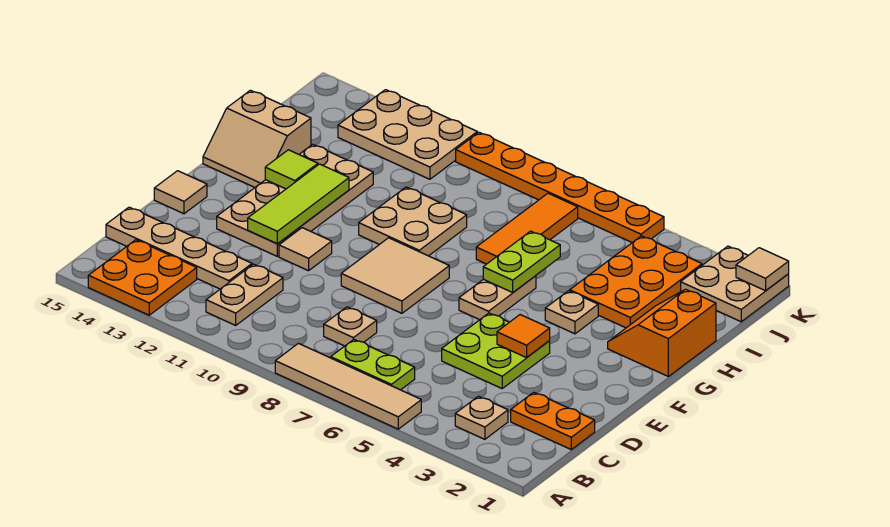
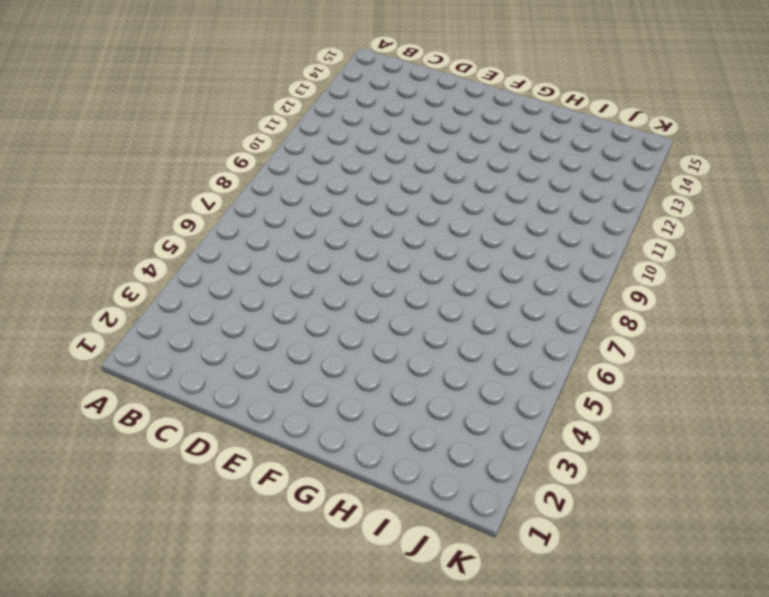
none -> tan 1x4 tile [275,343,421,429]
none -> orange 2x2 plate [88,240,197,315]
none -> tan 1x1 plate [455,396,508,439]

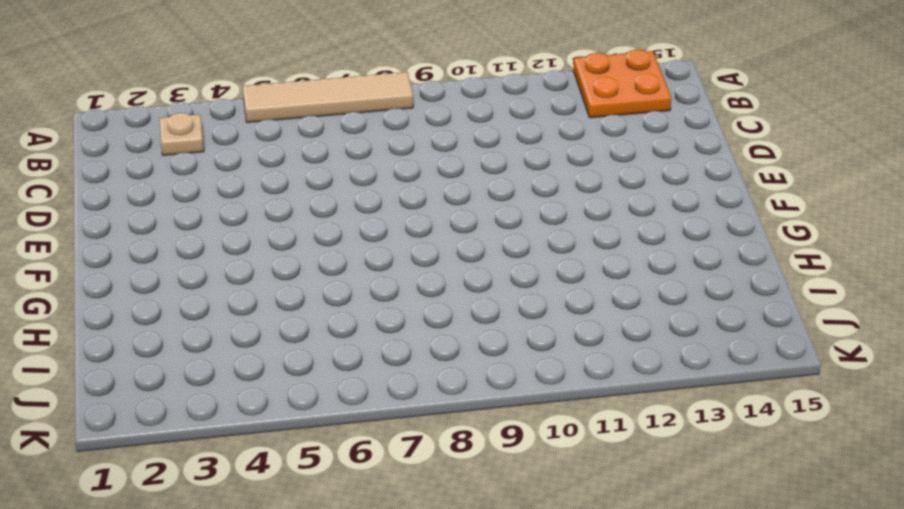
none -> lime 1x2 plate [331,339,415,390]
none -> tan 1x2 plate [206,264,283,325]
none -> orange 1x2 plate [511,392,595,449]

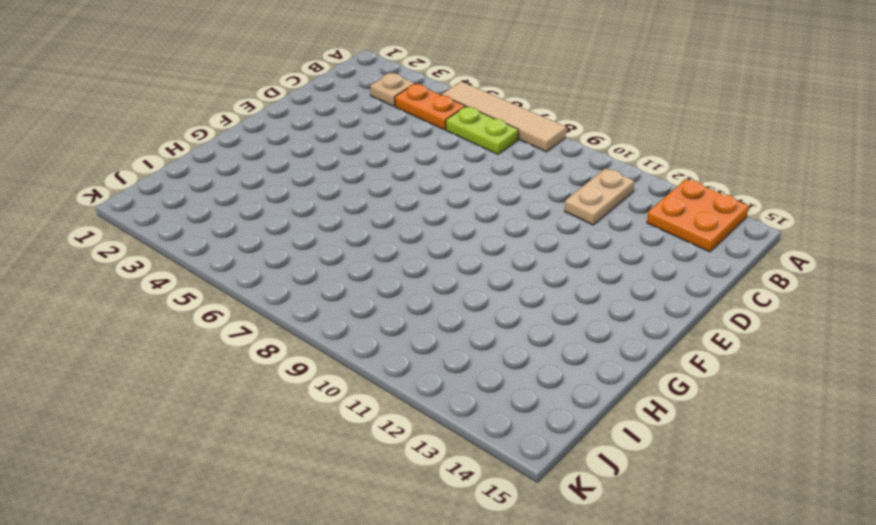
orange 1x2 plate [395,84,465,130] -> orange 1x2 plate moved to [511,392,595,449]
none -> tan 1x1 plate [324,307,377,346]
none -> tan 1x4 plate [106,207,252,289]
none -> lime 2x2 plate [442,313,550,388]

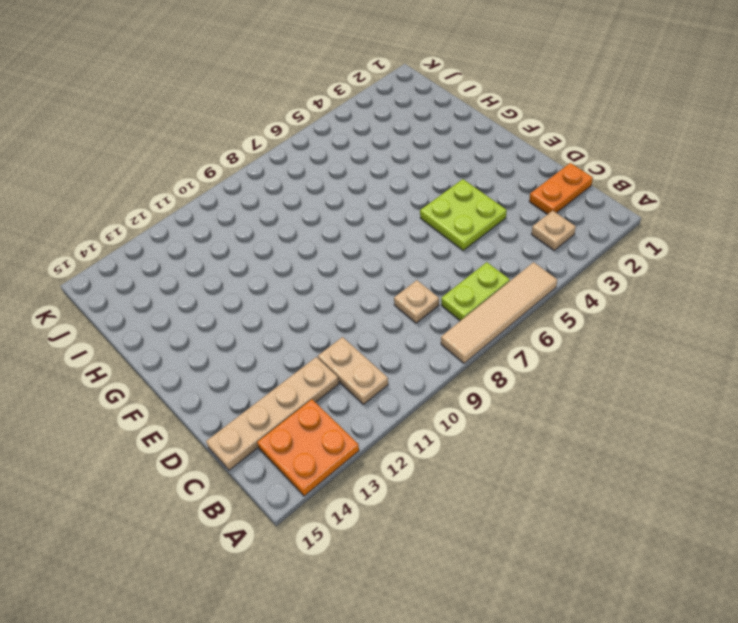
none -> tan 2x2 tile [341,238,449,313]
none -> tan 1x1 tile [279,228,332,271]
none -> tan 2x4 plate [217,144,373,256]

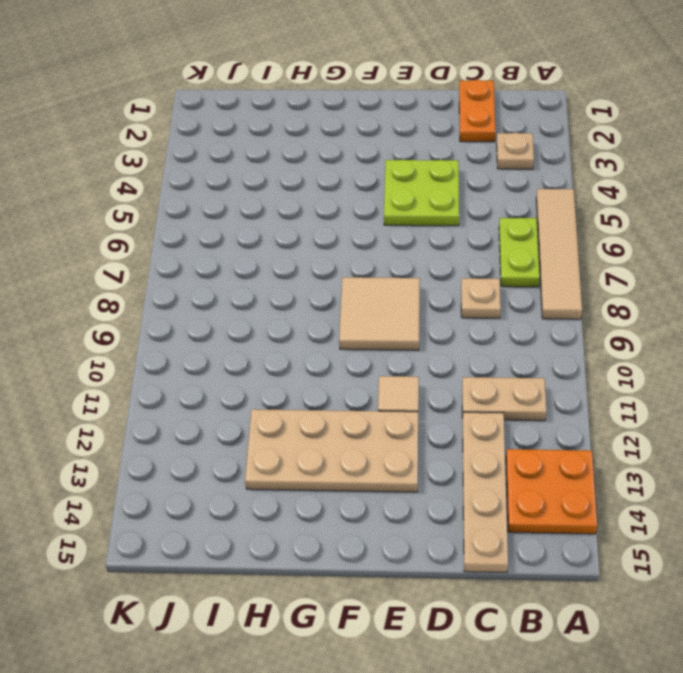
none -> tan 1x1 tile [154,171,207,214]
none -> tan 1x2 plate [459,276,536,320]
none -> orange 2x2 slope [608,289,716,376]

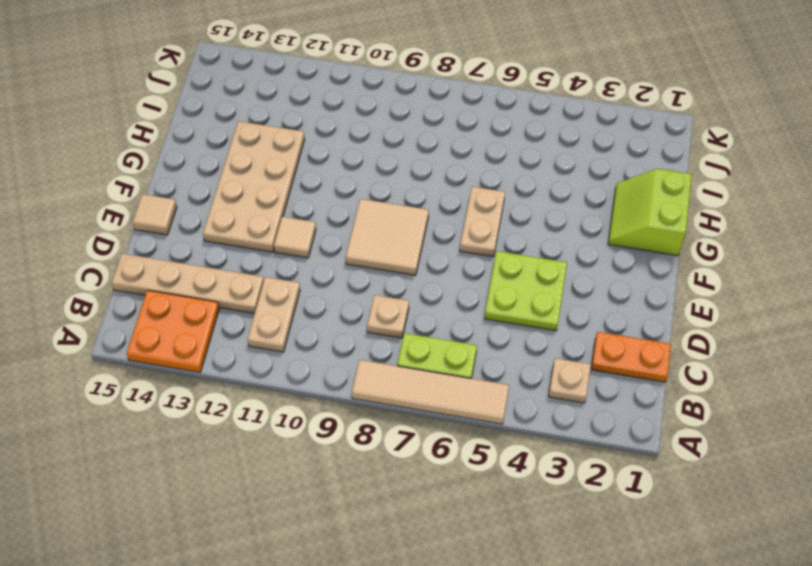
lime 2x2 slope [608,169,692,256] -> orange 2x2 slope [608,289,716,376]
none -> tan 1x1 plate [545,291,598,334]
none -> tan 2x2 plate [359,187,467,256]
none -> tan 2x2 slope [203,90,311,187]

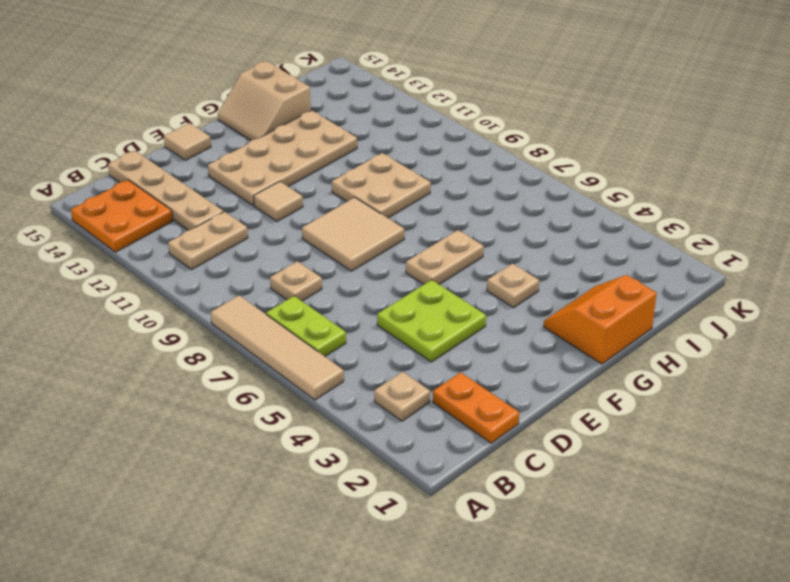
none -> orange 2x3 plate [570,236,702,328]
none -> orange 1x3 tile [476,193,578,264]
none -> tan 2x2 plate [681,246,789,322]

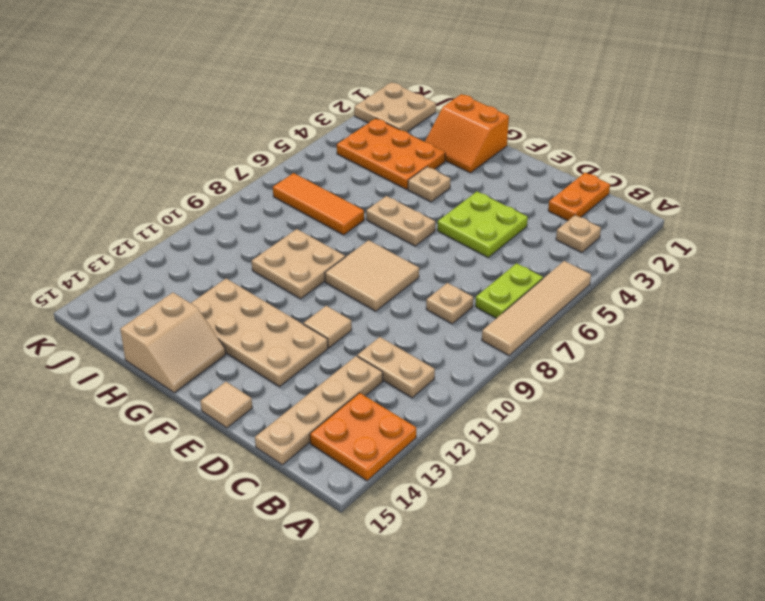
none -> tan 2x3 plate [338,90,477,179]
none -> orange 1x6 plate [456,132,664,243]
none -> orange 1x1 tile [497,315,550,358]

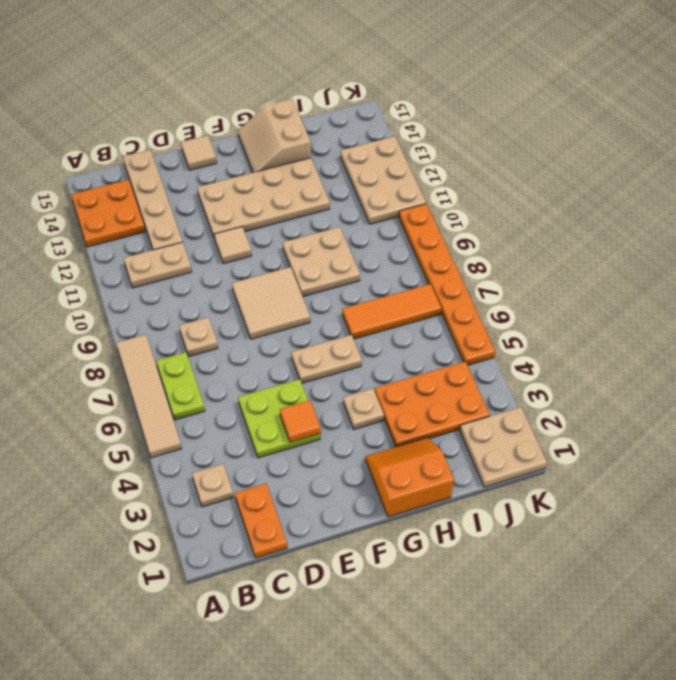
none -> lime 1x3 tile [248,164,349,244]
none -> lime 1x2 plate [483,231,560,292]
none -> lime 1x1 tile [265,150,318,189]

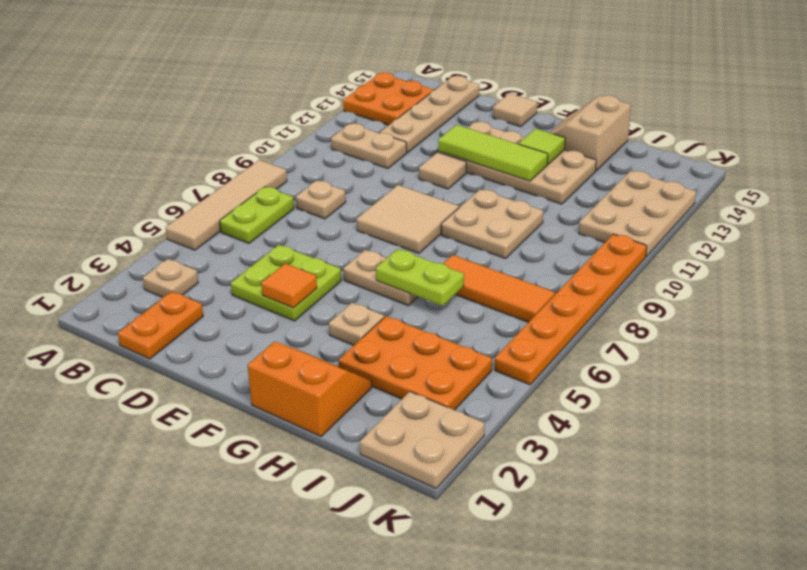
none -> tan 1x1 tile [736,248,789,291]

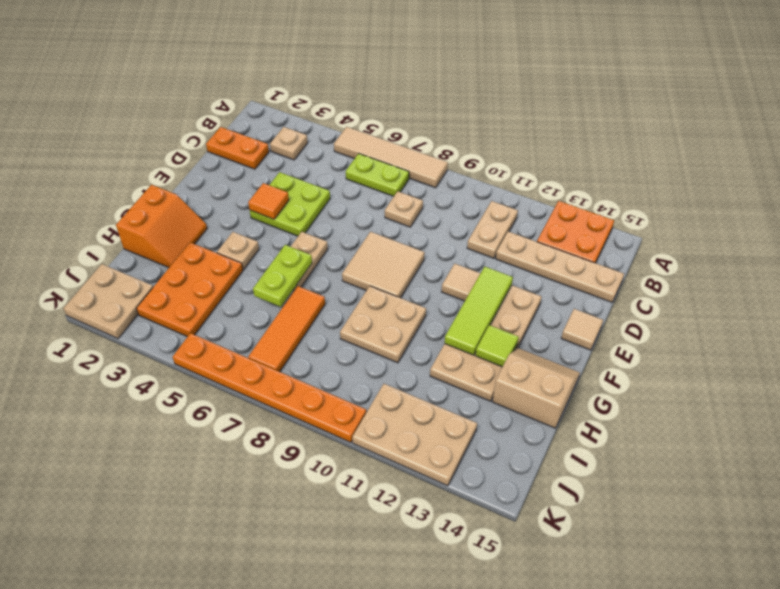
none -> tan 1x1 tile [736,248,789,291]

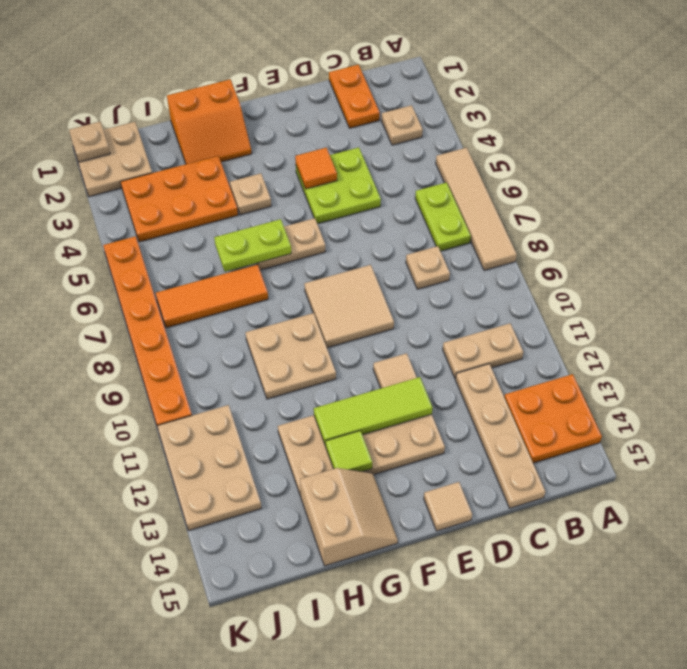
tan 1x1 plate [69,122,110,162] -> tan 1x1 tile [736,248,789,291]

